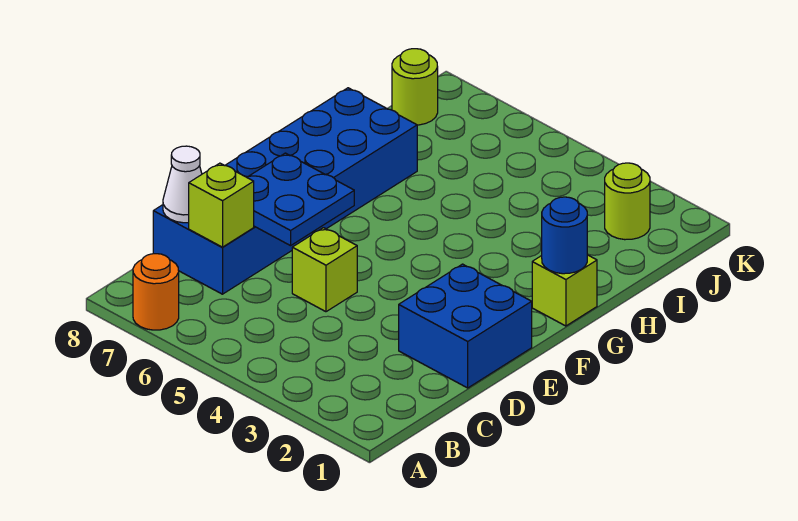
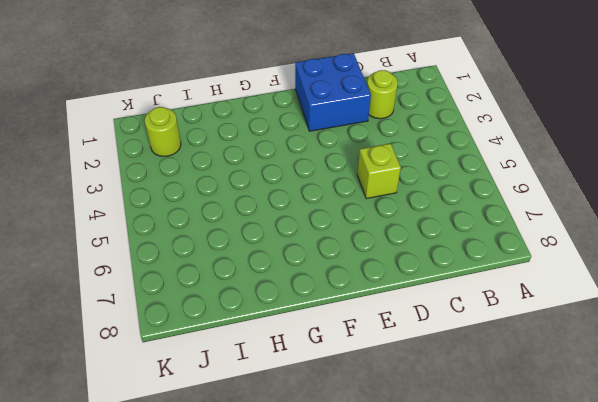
lime 1x1 round brick [367,70,398,119] -> lime 1x1 round brick moved to [392,49,438,125]
none -> orange 1x1 round brick [133,254,179,330]
none -> blue 2x6 brick [153,88,417,294]

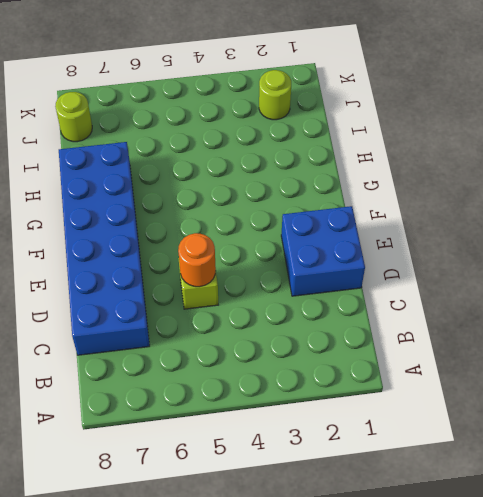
orange 1x1 round brick [178,233,216,287] -> orange 1x1 round brick moved to [133,254,179,330]
none -> lime 1x1 brick [532,255,597,326]
none -> lime 1x1 brick [189,163,254,247]

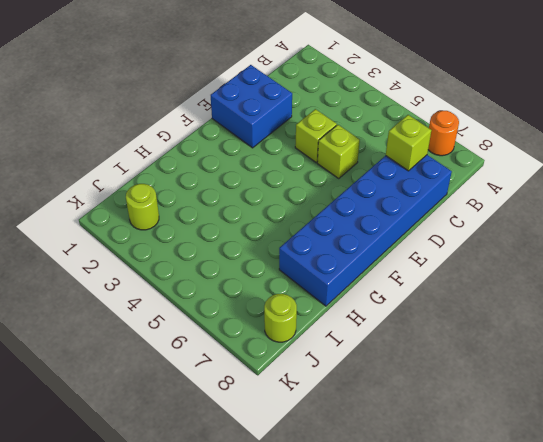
lime 1x1 brick [295,109,337,162] -> lime 1x1 brick moved to [532,255,597,326]
none -> white 1x1 cone [163,146,202,223]
none -> blue 2x2 plate [247,153,354,246]

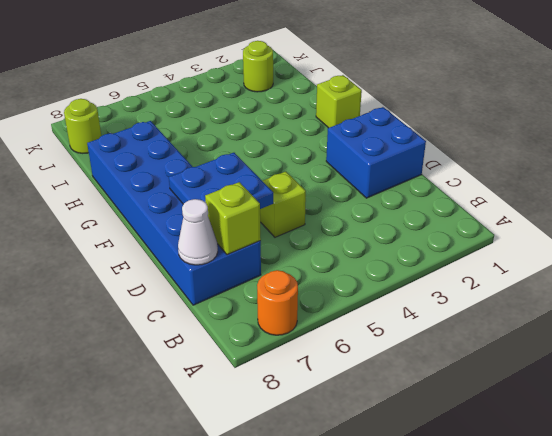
none -> blue 1x1 round brick [542,197,587,274]

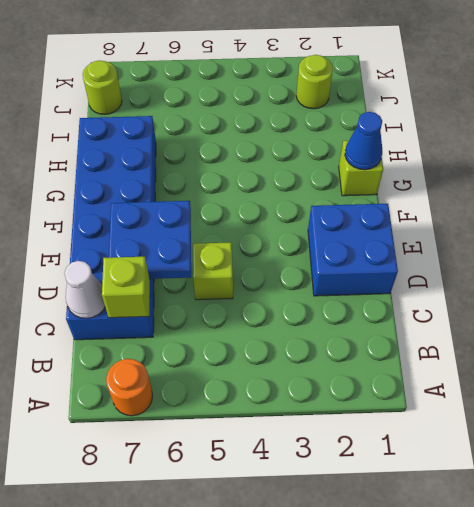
blue 1x1 cone [345,112,382,170] -> blue 1x1 round brick [542,197,587,274]

